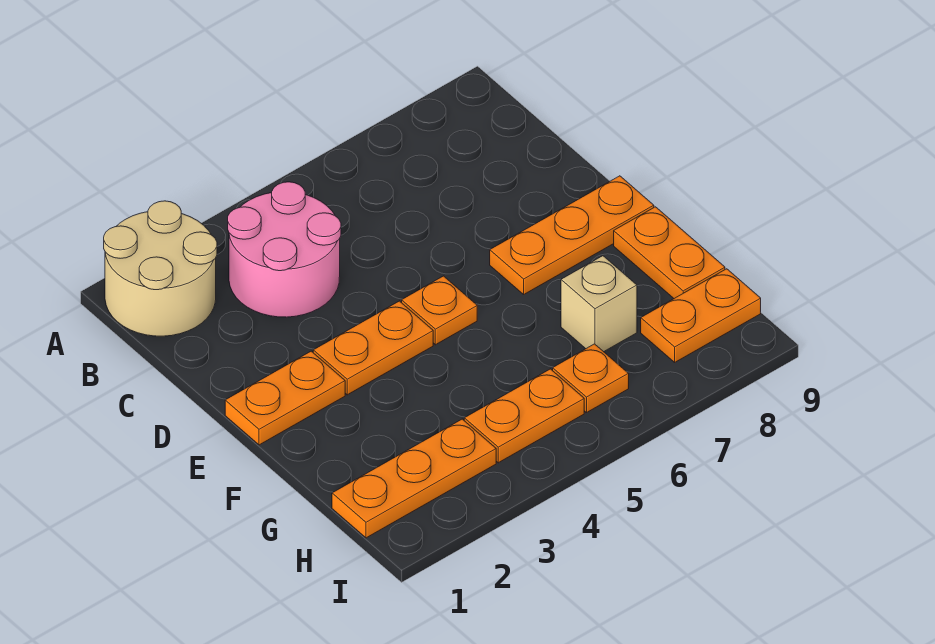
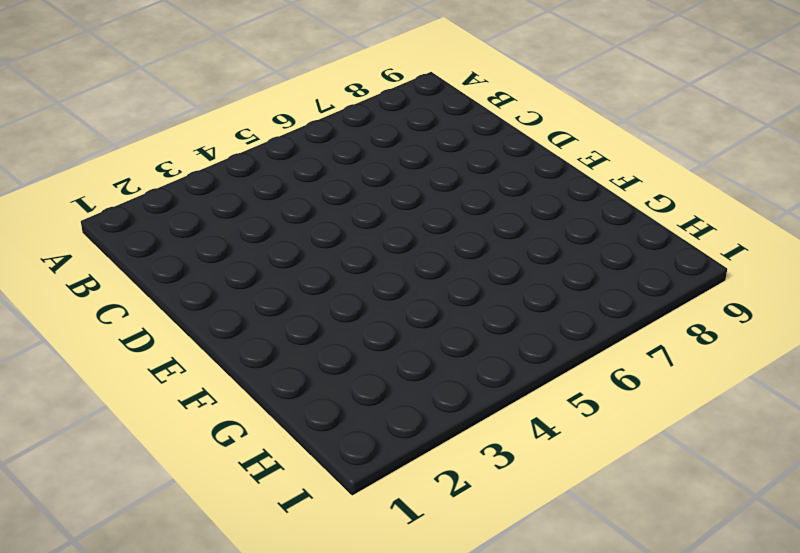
none -> tan 2x2 round brick [104,201,217,336]
none -> pink 2x2 round brick [228,182,341,317]
none -> orange 1x2 plate [225,351,345,445]

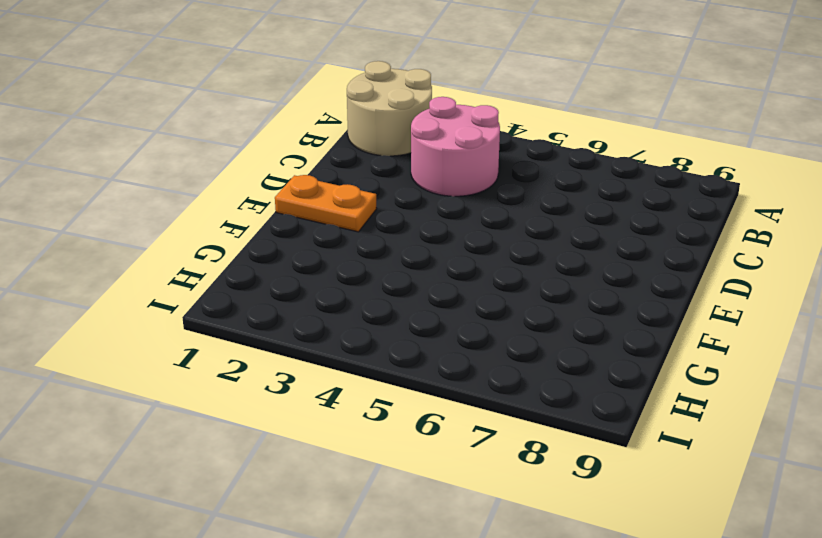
none -> orange 1x2 plate [313,301,433,395]
none -> orange 1x1 plate [402,276,477,345]
none -> orange 1x3 plate [490,176,654,294]

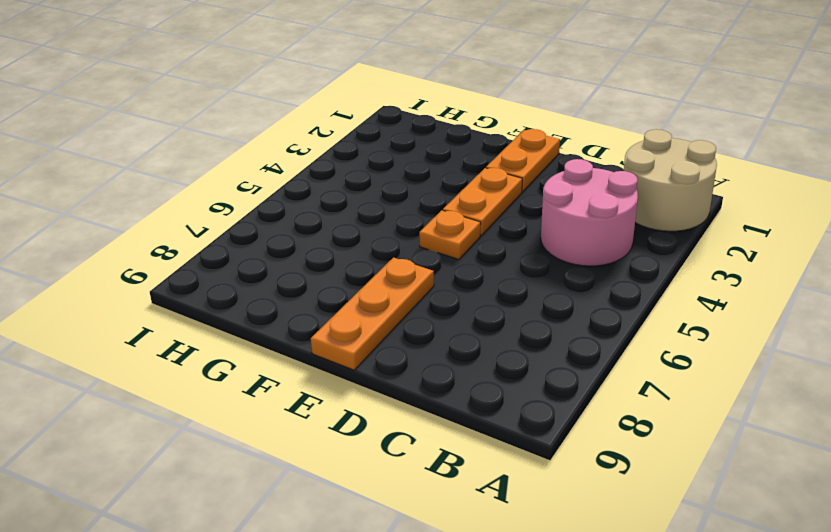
none -> orange 1x2 plate [614,207,725,298]
none -> tan 1x1 brick [561,256,637,352]
none -> orange 1x3 plate [332,419,496,538]

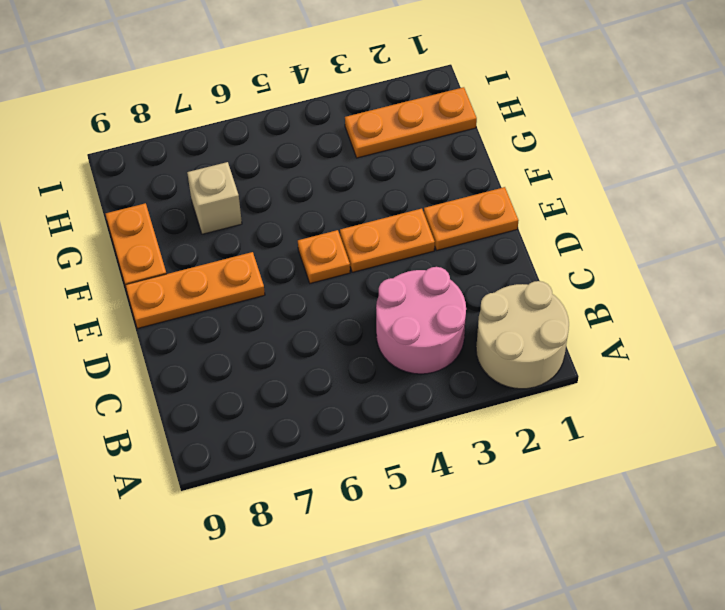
none -> orange 1x2 plate [464,369,584,463]
none -> orange 1x1 plate [553,344,629,413]
none -> orange 1x2 plate [641,269,761,362]

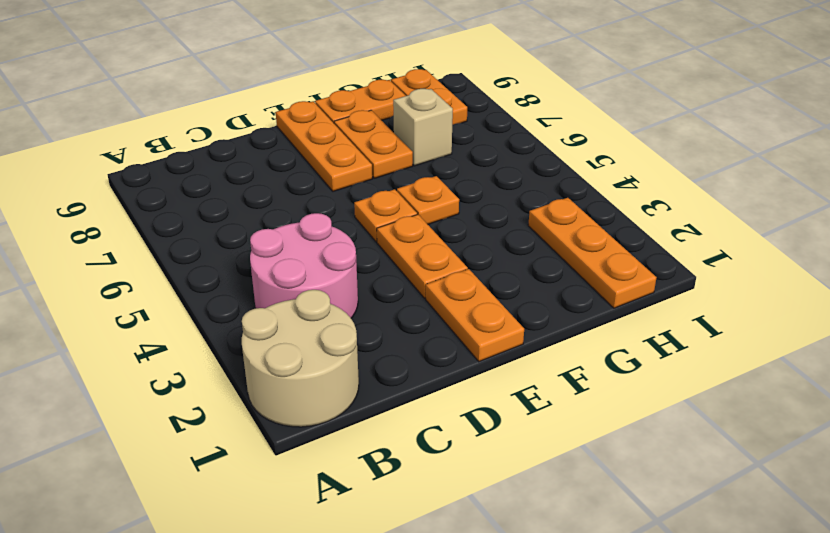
orange 1x1 plate [397,176,459,224] -> orange 1x1 plate moved to [553,344,629,413]
orange 1x2 plate [334,110,413,178] -> orange 1x2 plate moved to [464,369,584,463]

